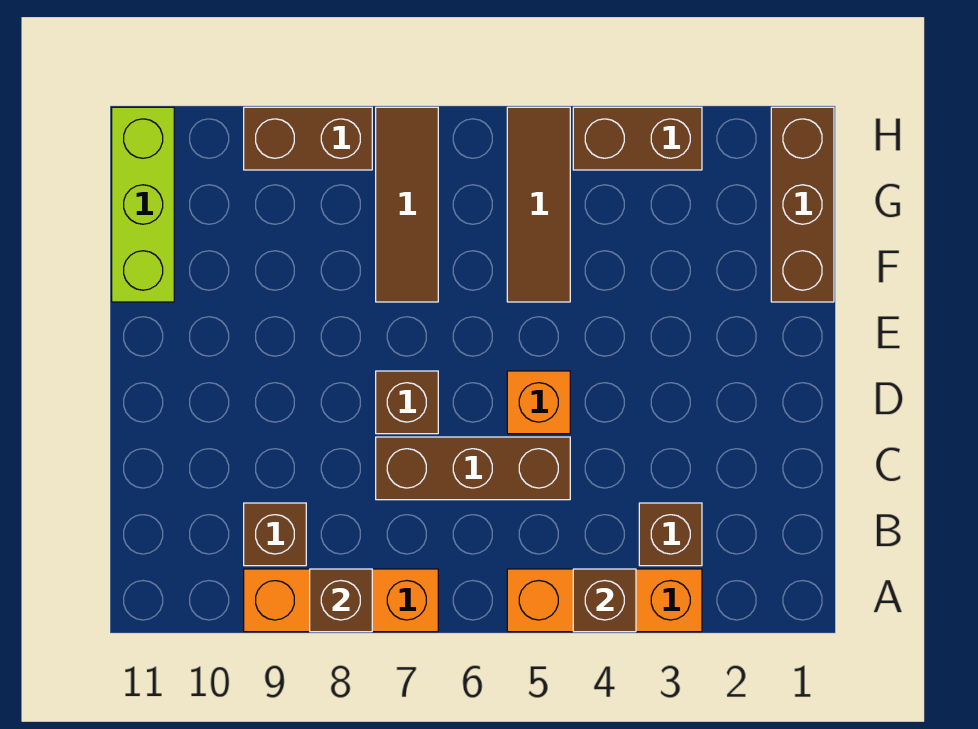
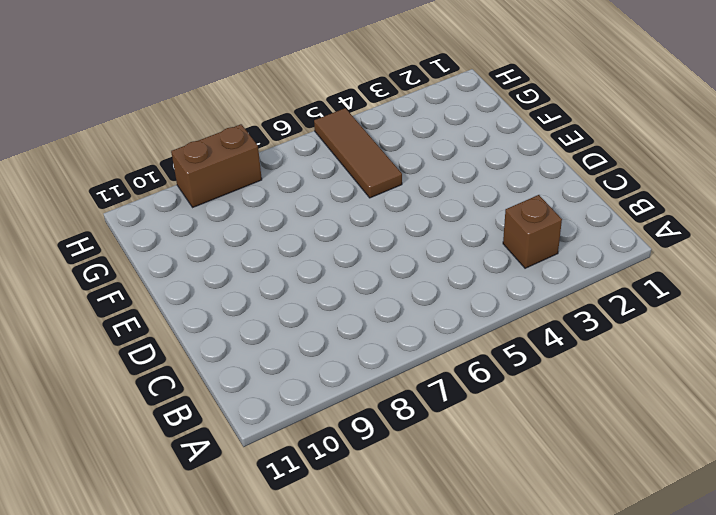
none -> orange 1x3 brick [507,569,702,632]
none -> orange 1x3 brick [244,569,438,632]
none -> brown 1x1 brick [244,503,306,566]

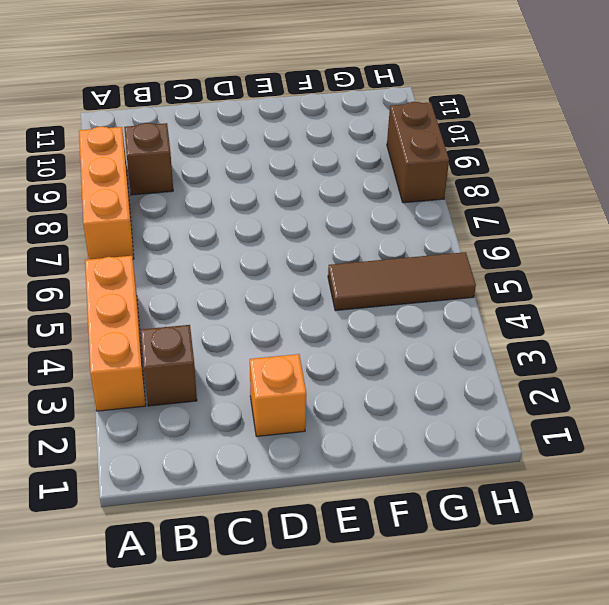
orange 1x1 brick [250,354,306,436] -> orange 1x1 brick moved to [507,371,570,434]
none -> brown 1x3 brick [376,437,570,500]
none -> brown 1x1 brick [376,371,438,434]
none -> brown 1x3 brick [771,107,834,302]

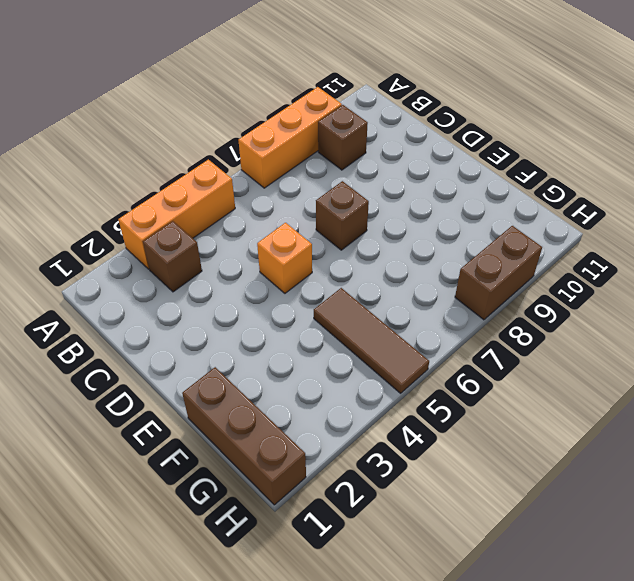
none -> brown 1x3 brick [376,437,570,500]
none -> brown 1x3 tile [376,107,438,302]
none -> lime 1x3 brick [112,107,174,302]

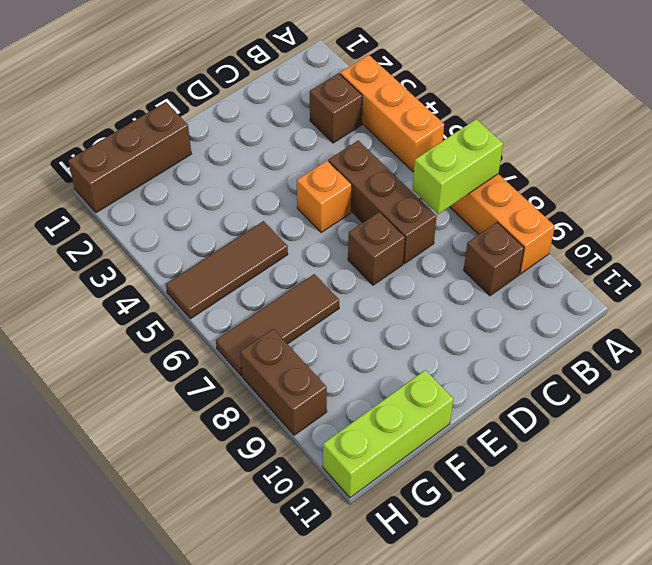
lime 1x2 brick [412,119,503,214] -> none
none -> brown 1x2 brick [573,107,702,170]
none -> brown 1x1 brick [573,569,636,632]
none -> brown 1x1 brick [310,569,372,632]

